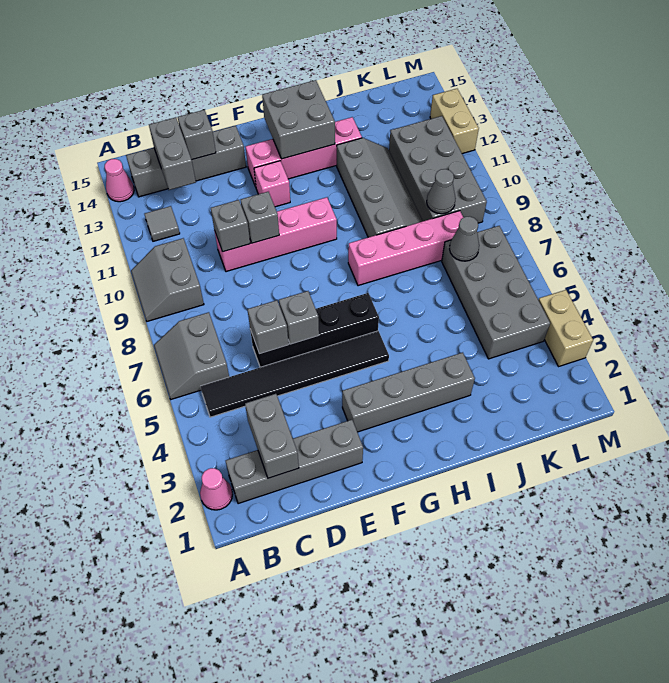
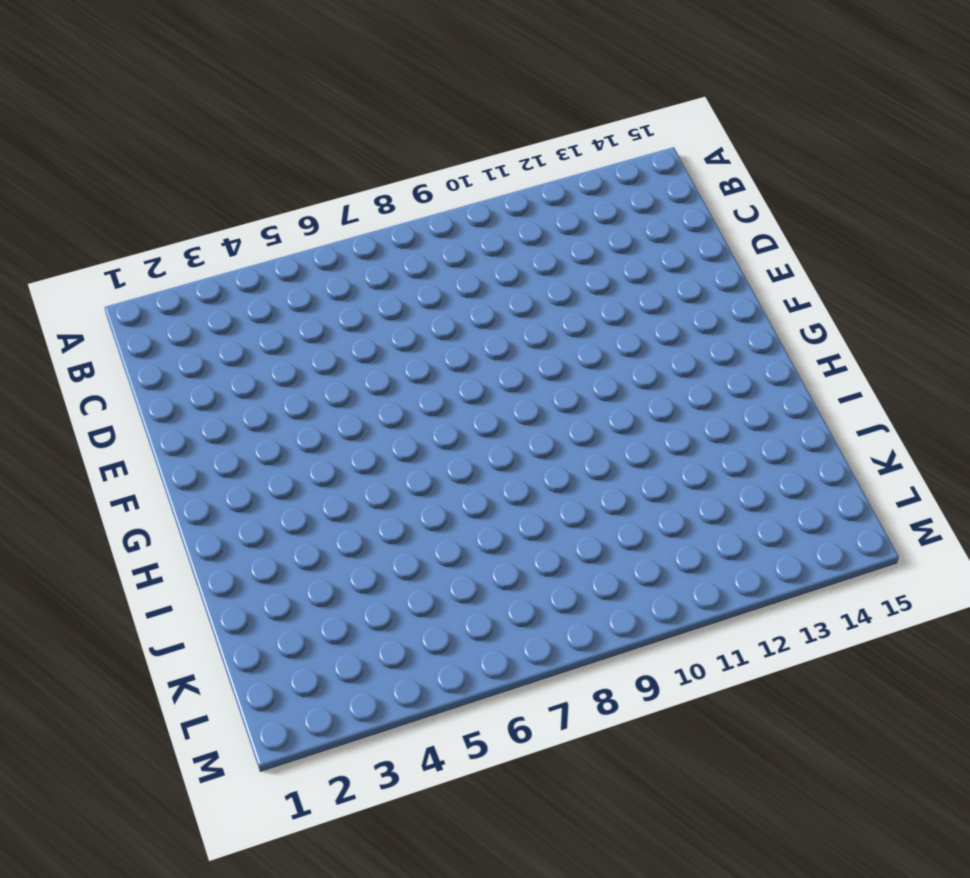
none -> pink 1x1 cone [200,468,233,510]
none -> grey 2x2 slope [154,312,229,399]
none -> grey 2x2 slope [131,238,204,321]

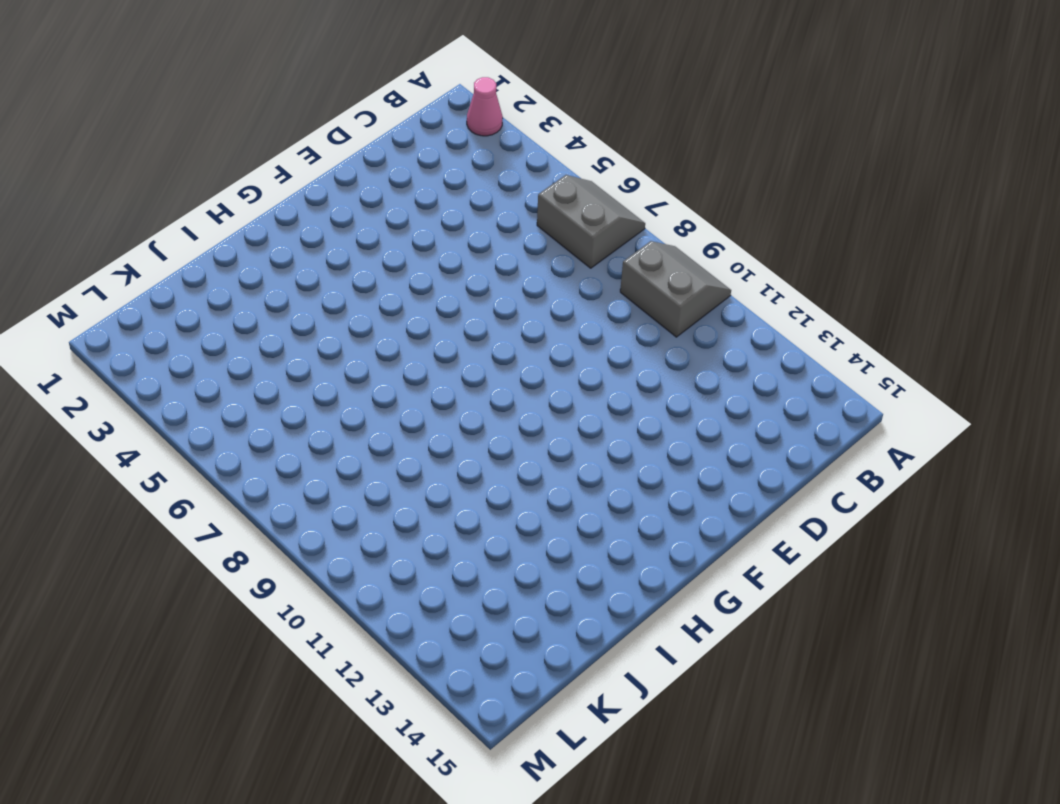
none -> pink 1x1 cone [105,159,134,202]
none -> grey 1x4 brick [226,420,363,504]
none -> black 1x6 tile [200,331,389,417]

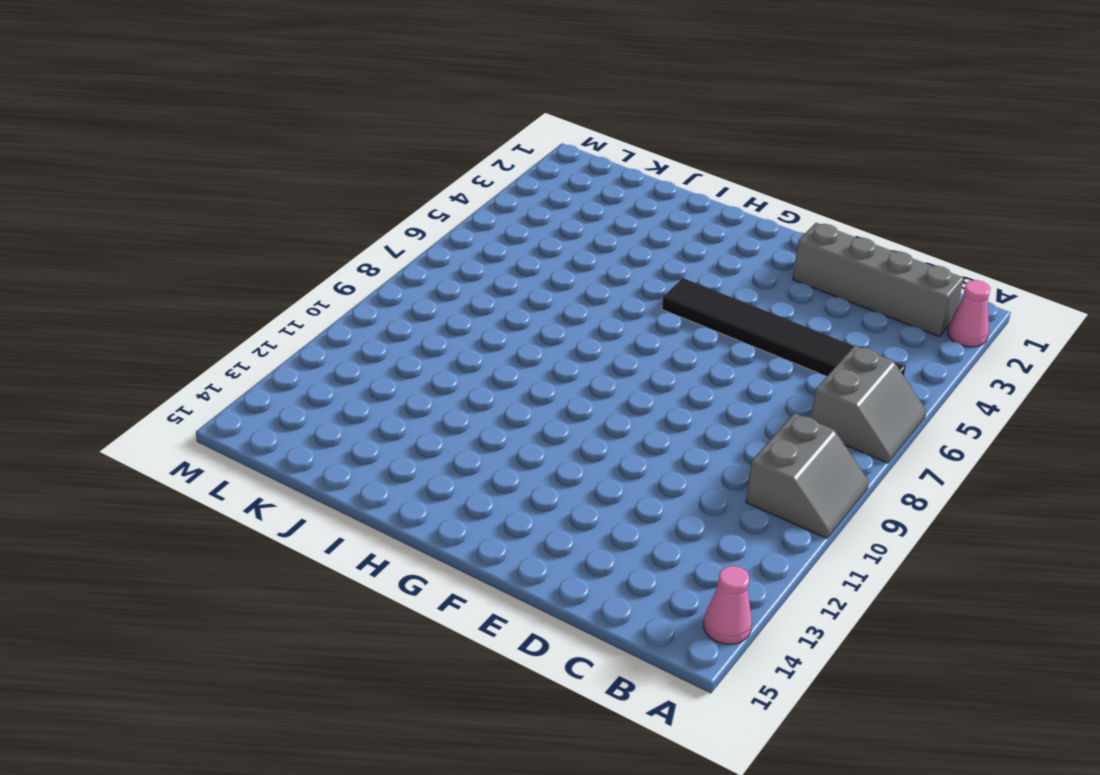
none -> grey 1x1 tile [144,206,180,241]
none -> grey 1x4 brick [126,126,246,197]
none -> black 1x4 brick [250,293,379,367]

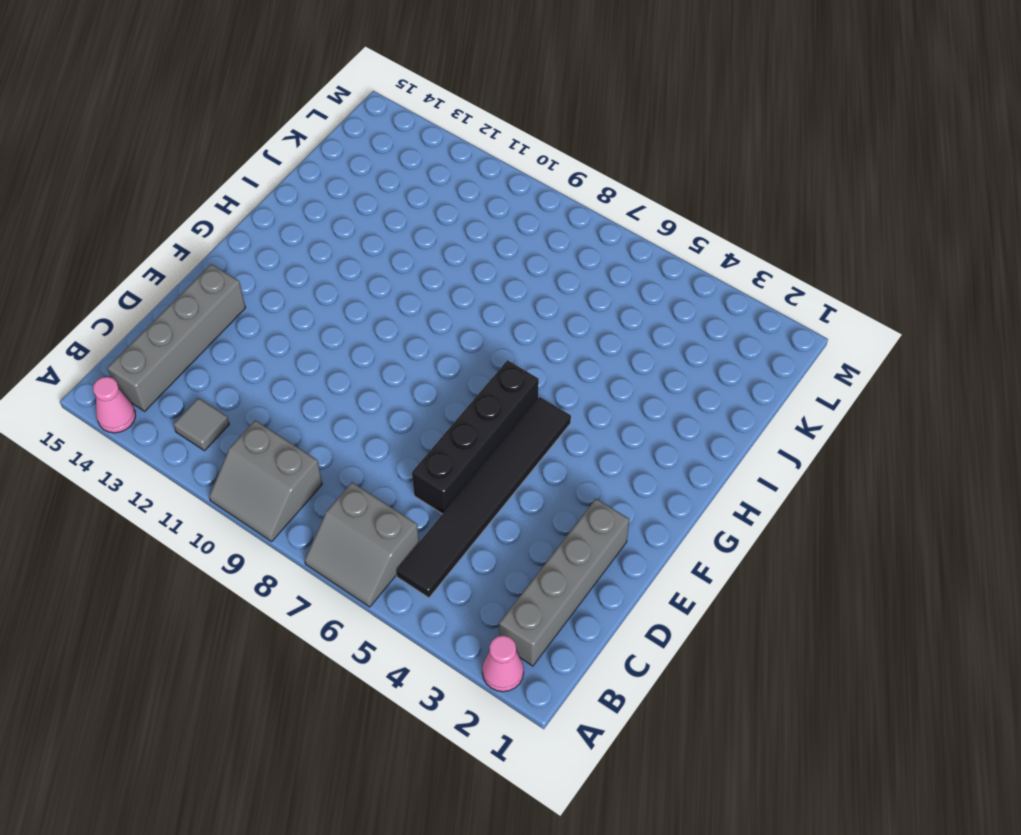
none -> pink 1x4 brick [215,197,337,272]
none -> grey 1x4 brick [342,352,475,432]
none -> pink 1x1 brick [254,161,290,207]

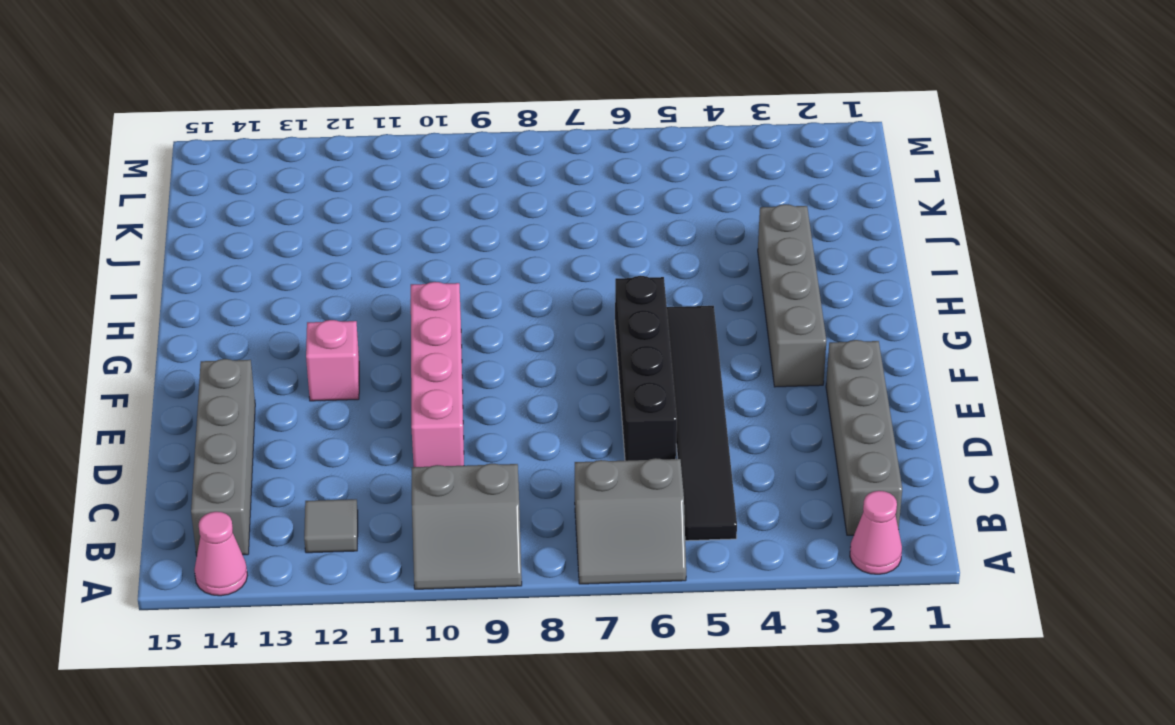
none -> pink 1x4 brick [246,117,362,187]
none -> pink 1x4 brick [348,211,463,286]
none -> grey 2x4 slope [337,138,423,237]

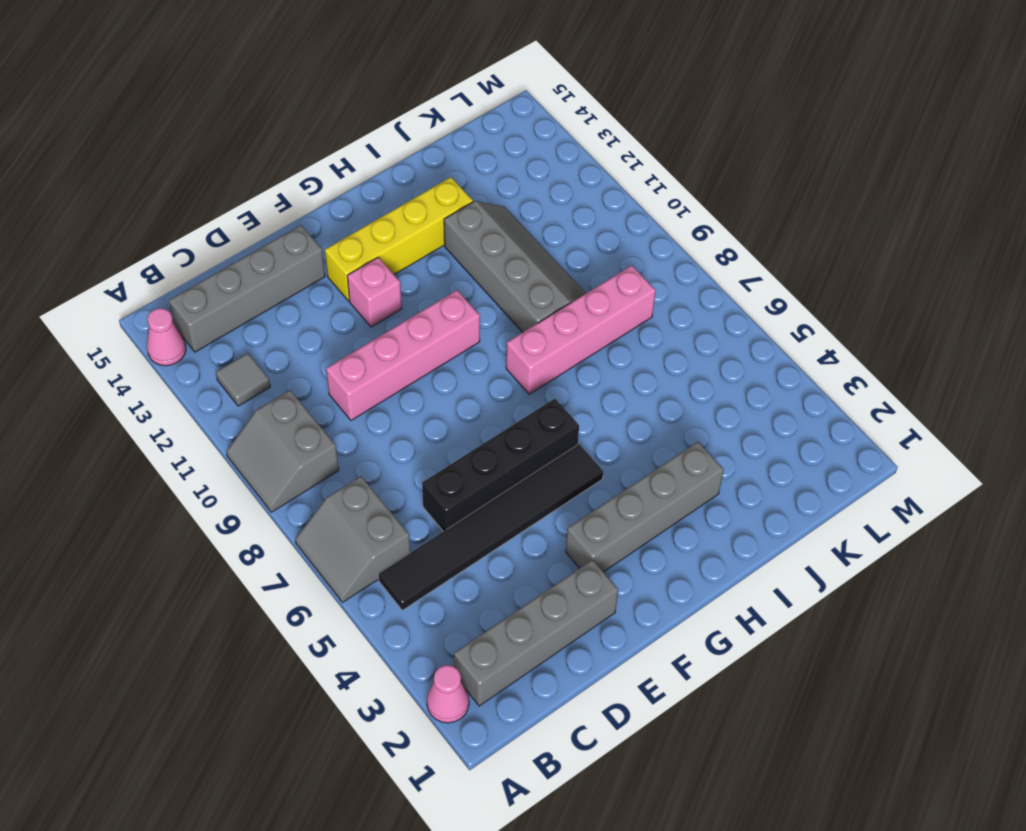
yellow 1x4 brick [325,177,473,301] -> pink 1x4 brick [246,117,362,187]
none -> grey 2x4 brick [442,226,550,359]
none -> grey 2x4 brick [389,116,487,223]
none -> tan 1x2 brick [539,290,593,366]

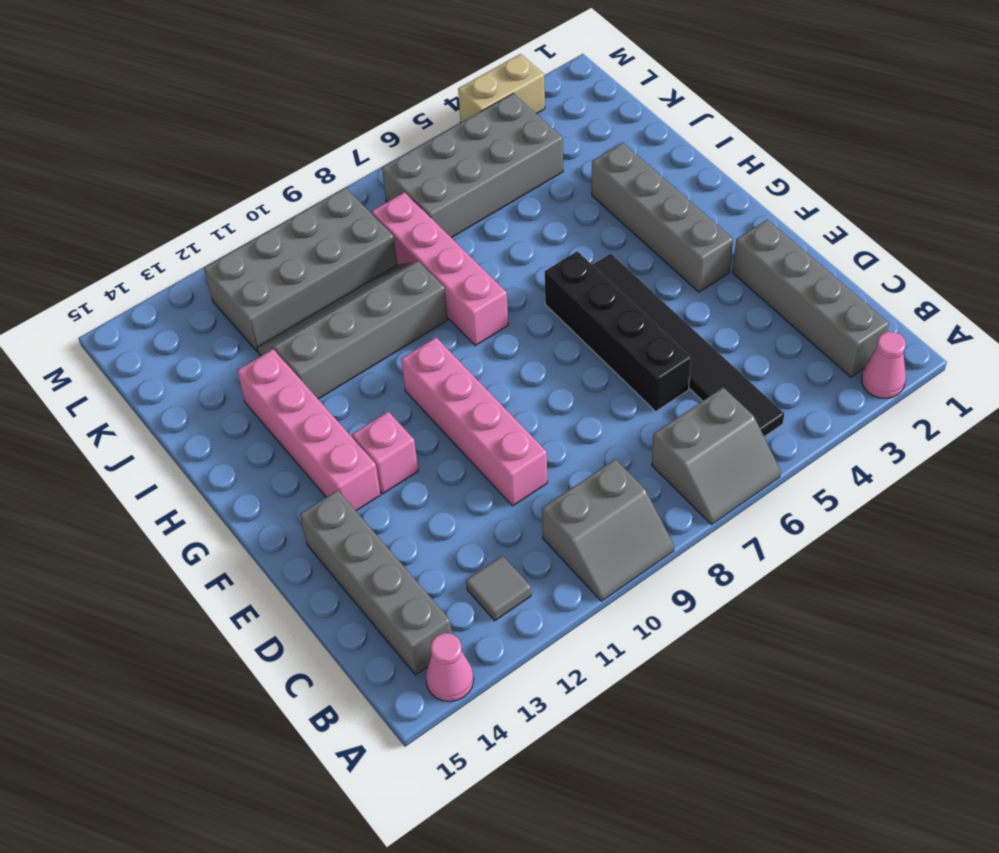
none -> tan 1x2 brick [430,89,479,154]
none -> grey 1x2 brick [245,394,299,478]
none -> grey 1x2 brick [149,117,196,190]

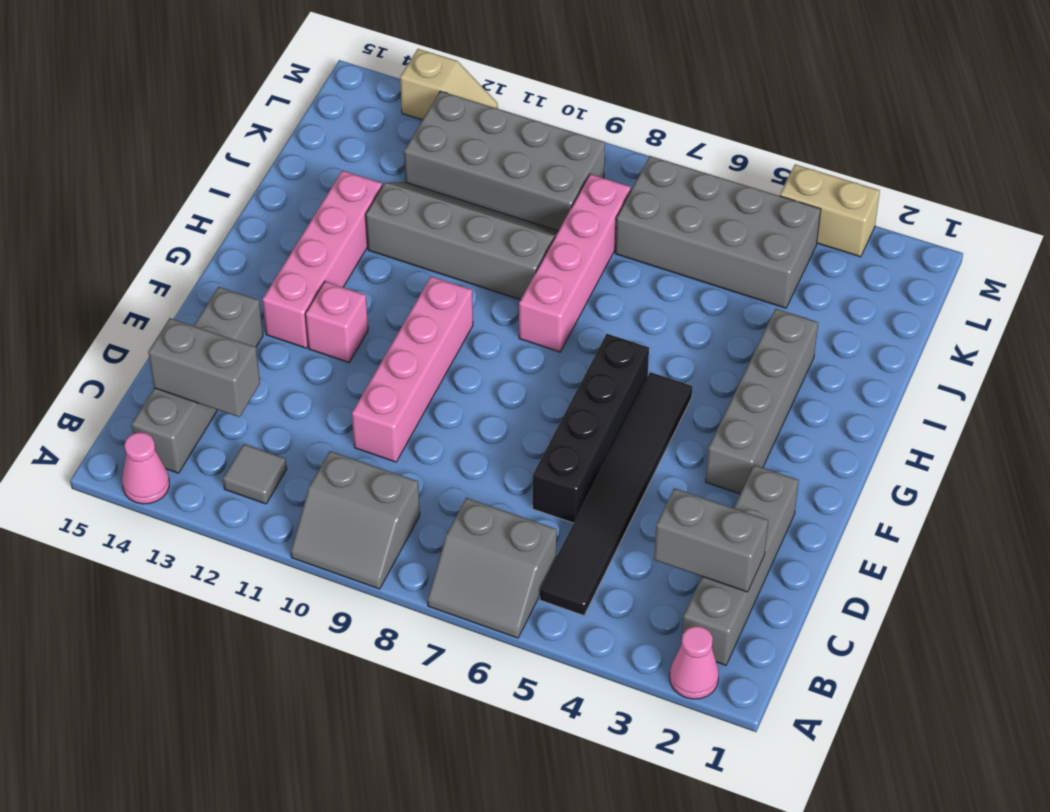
tan 1x2 slope [400,49,498,120] -> tan 1x2 brick [430,89,479,154]
none -> grey 1x1 brick [247,300,288,354]
none -> grey 1x1 brick [211,200,250,252]
none -> grey 1x1 brick [178,110,216,160]

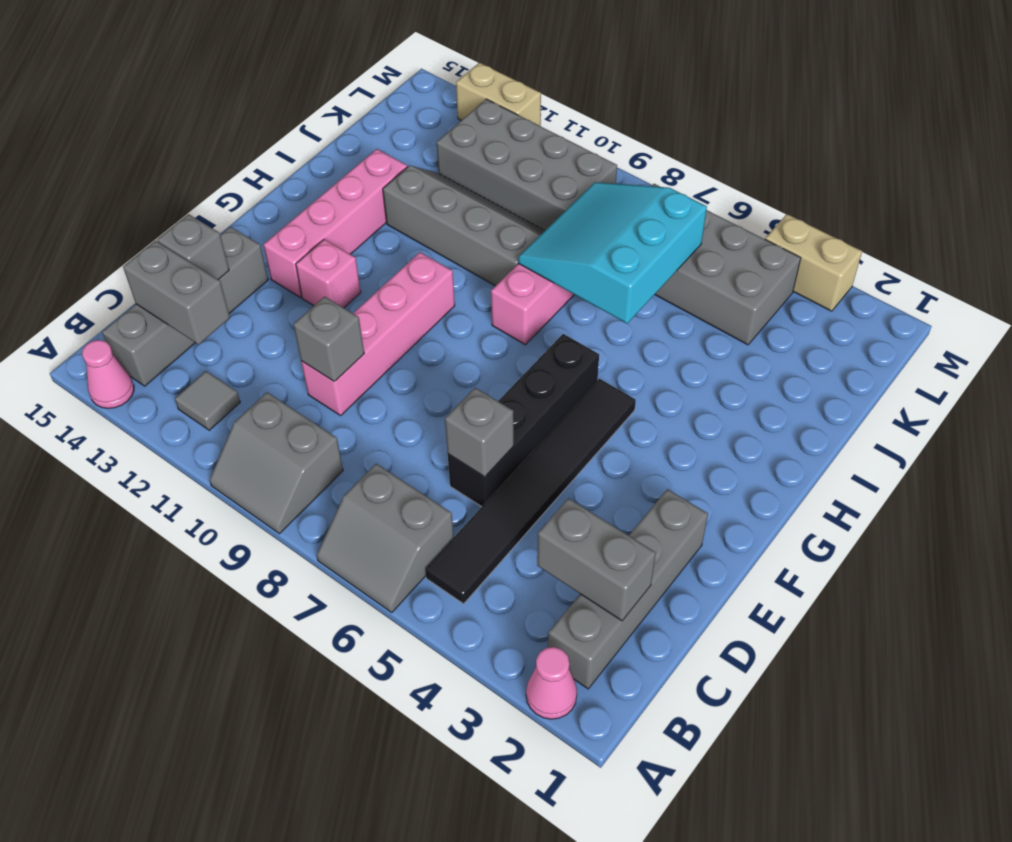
cyan 3x3 slope [518,182,707,323] -> grey 1x1 cone [449,216,479,261]
none -> grey 1x4 brick [342,352,475,432]
none -> grey 1x1 brick [279,291,319,344]
none -> grey 1x1 brick [241,192,279,243]

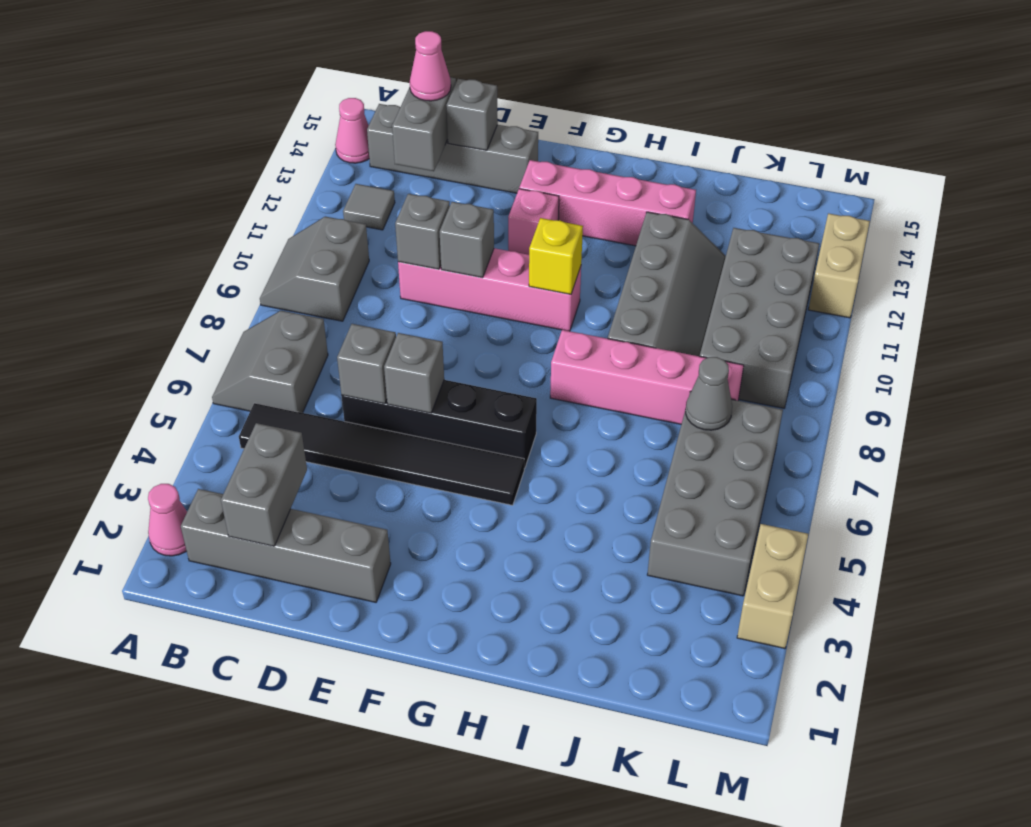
pink 1x1 cone [410,31,451,101] -> none
yellow 1x1 brick [529,218,583,294] -> none
none -> grey 1x4 brick [342,352,475,432]
none -> grey 2x2 brick [262,80,335,159]
none -> grey 1x1 cone [427,169,455,214]

